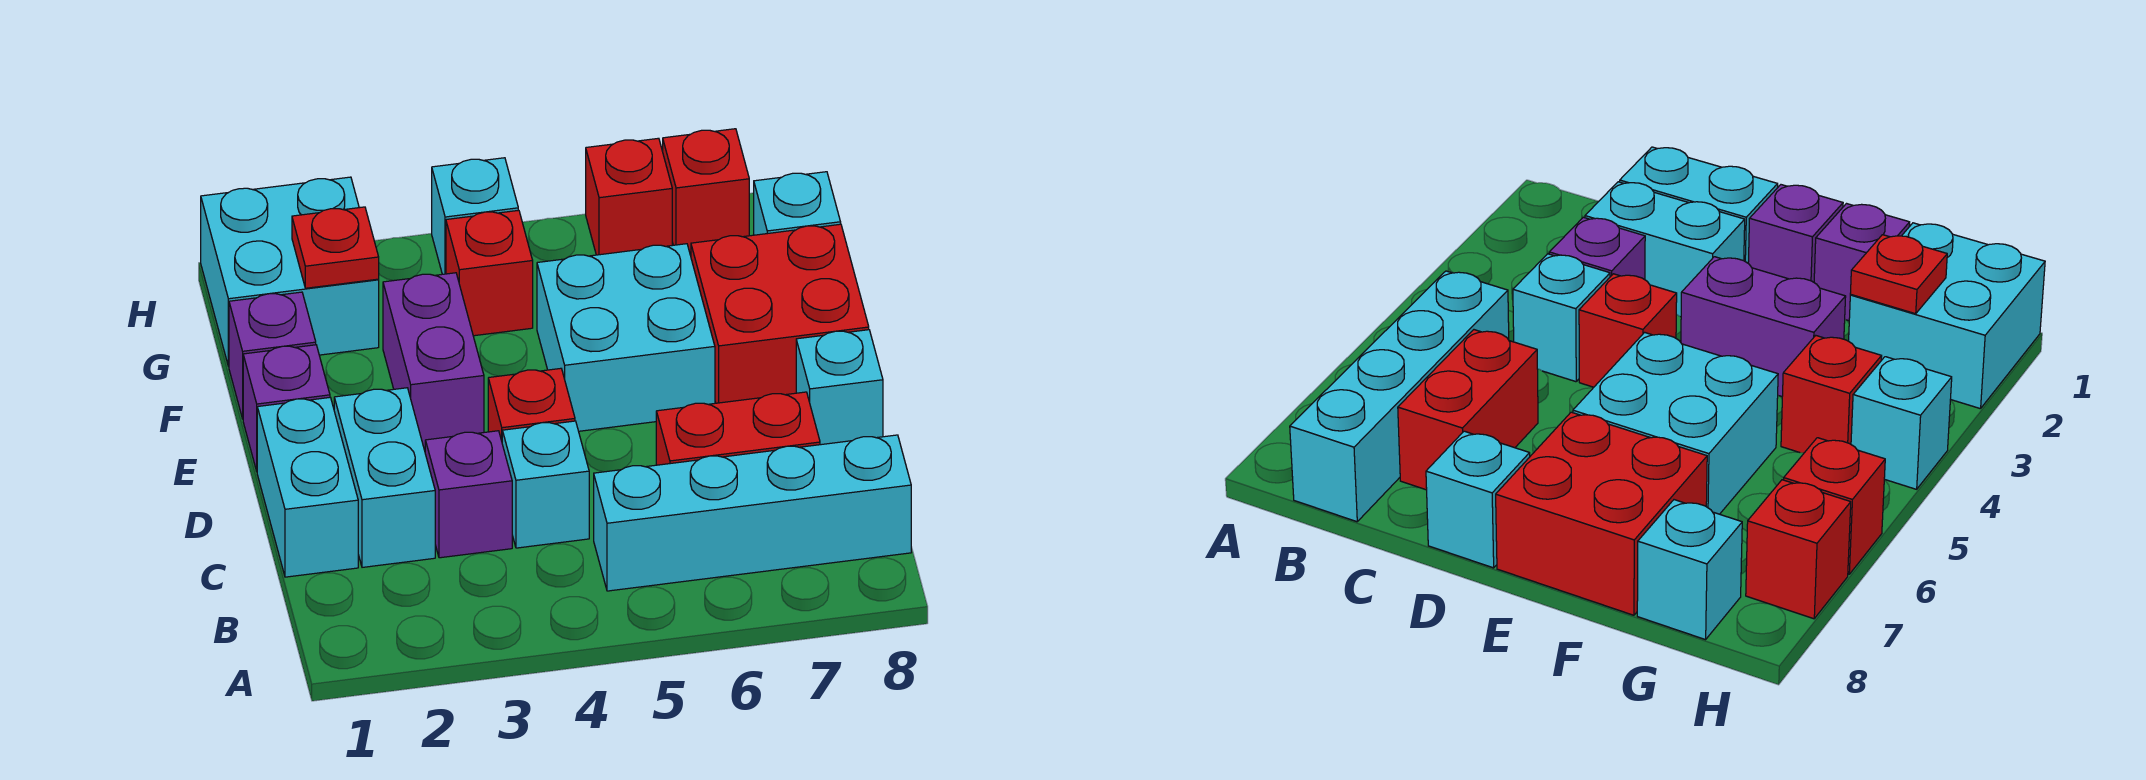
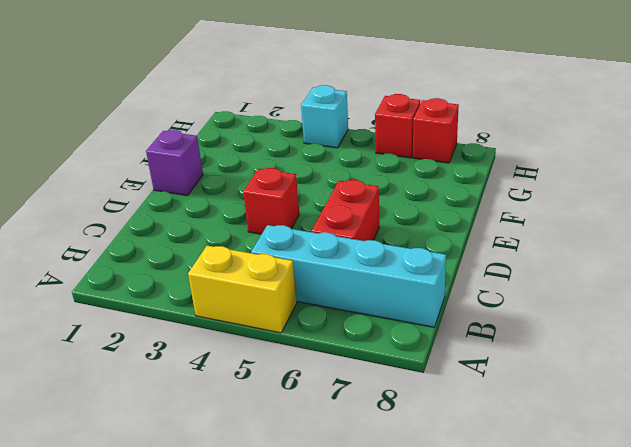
yellow 1x2 brick [188,246,297,333] -> none
red 1x2 brick [312,180,379,241] -> red 1x2 brick turned to [656,392,820,465]
none -> cyan 1x2 brick [257,398,358,577]
none -> cyan 1x2 brick [334,388,435,567]
none -> purple 1x1 brick [425,431,512,558]

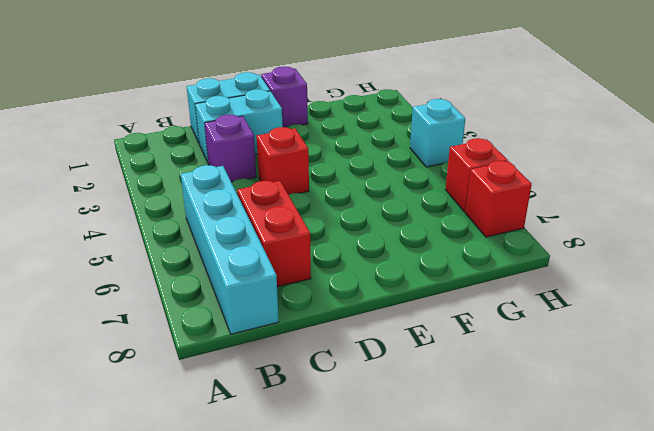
none -> cyan 1x1 brick [502,421,589,548]
none -> cyan 1x1 brick [796,330,883,445]
none -> purple 1x2 brick [383,273,484,450]

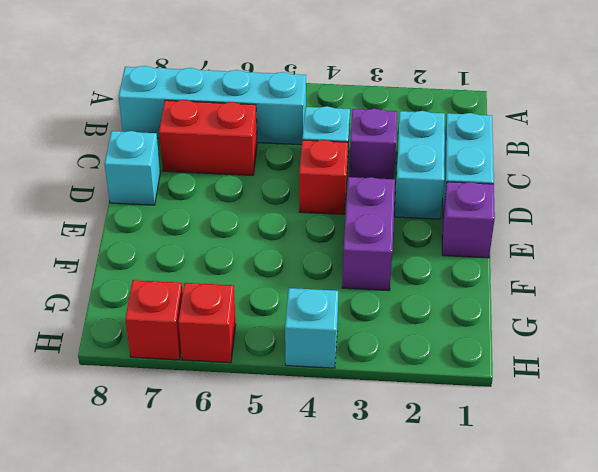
none -> cyan 2x2 brick [537,244,715,431]
none -> red 2x2 brick [691,224,869,403]
none -> purple 1x1 brick [229,292,316,419]

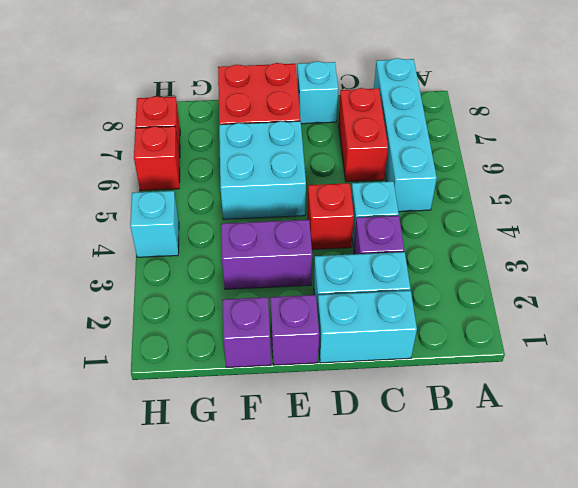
none -> cyan 2x2 brick [201,177,379,366]
none -> red 1x1 brick [446,210,533,336]
none -> cyan 1x1 brick [754,172,841,235]

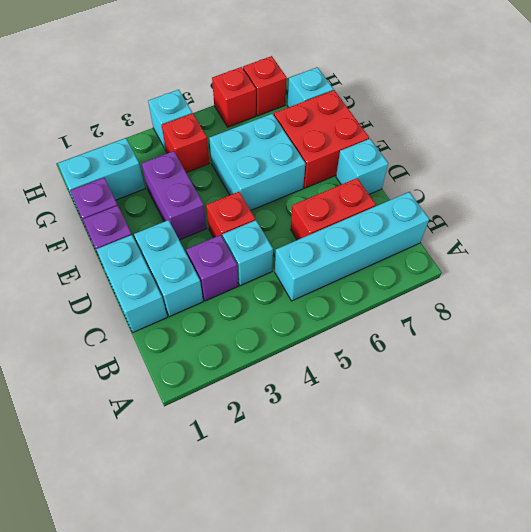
cyan 1x2 brick [58,138,145,205] -> cyan 2x2 brick [201,177,379,366]
none -> red 1x1 plate [292,207,379,288]

